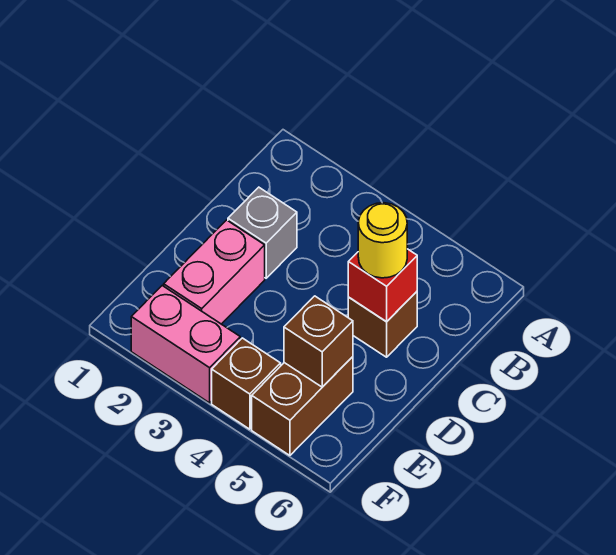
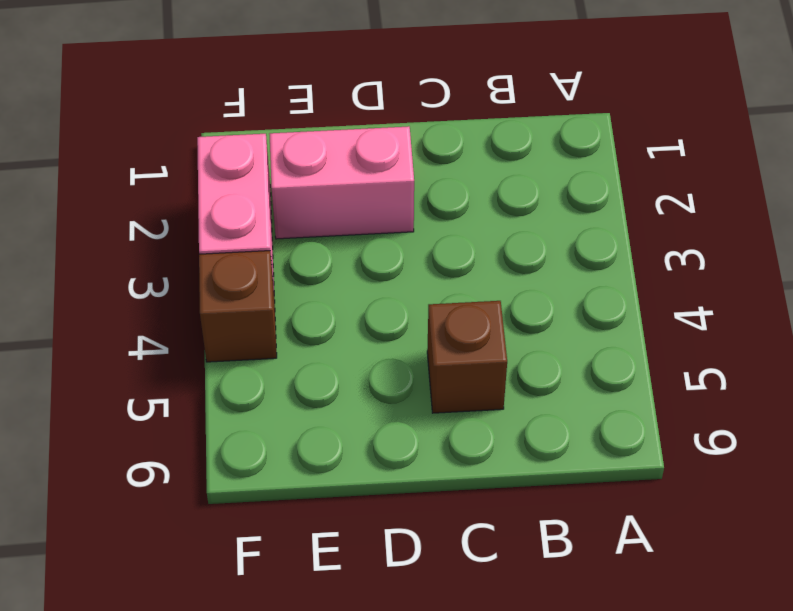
none -> grey 1x1 brick [228,187,297,278]
none -> brown 1x2 brick [252,357,353,455]

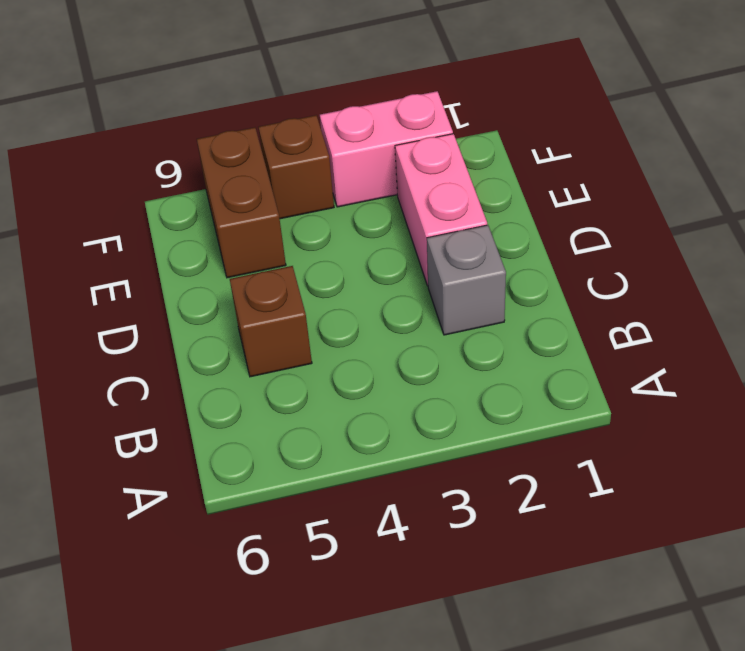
none -> red 1x1 brick [348,249,417,322]
none -> brown 1x1 brick [284,296,353,387]

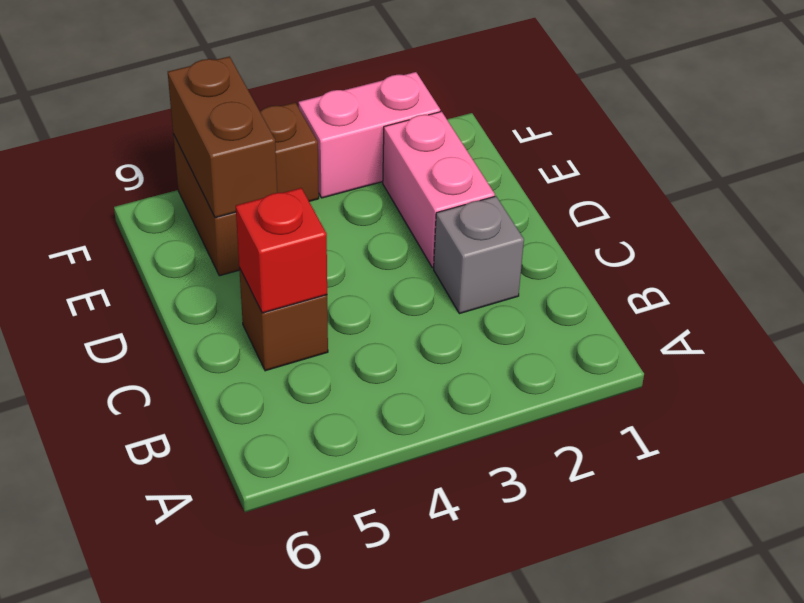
brown 1x2 brick [168,57,277,218] -> brown 1x1 brick [284,296,353,387]
none -> yellow 1x1 round brick [358,203,407,278]

